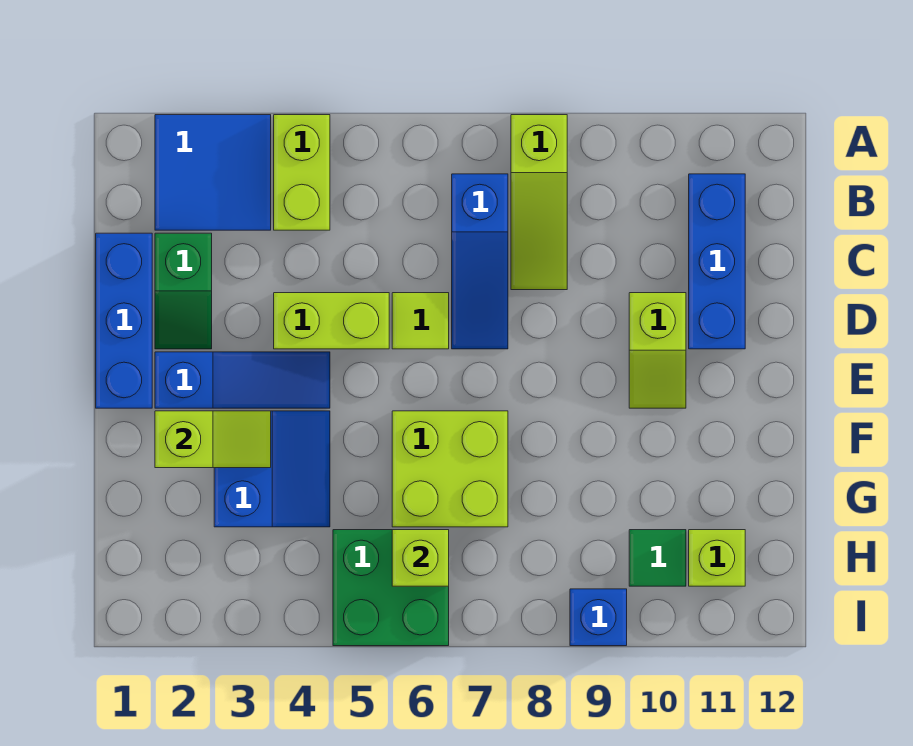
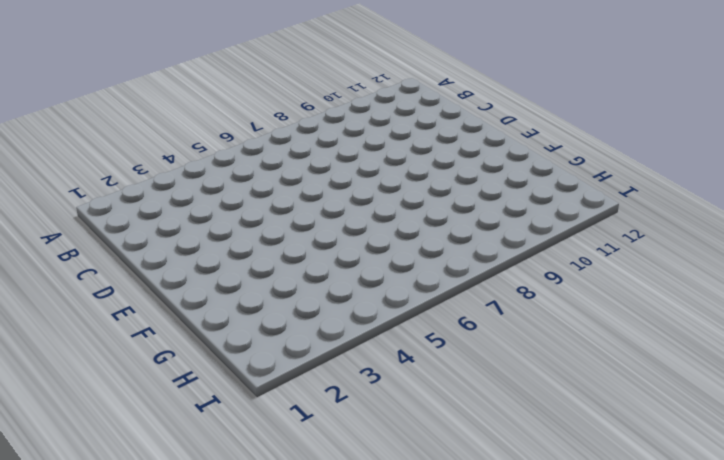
none -> blue 2x2 tile [155,115,271,230]
none -> lime 1x2 brick [274,115,330,230]
none -> lime 1x3 slope [511,115,567,290]

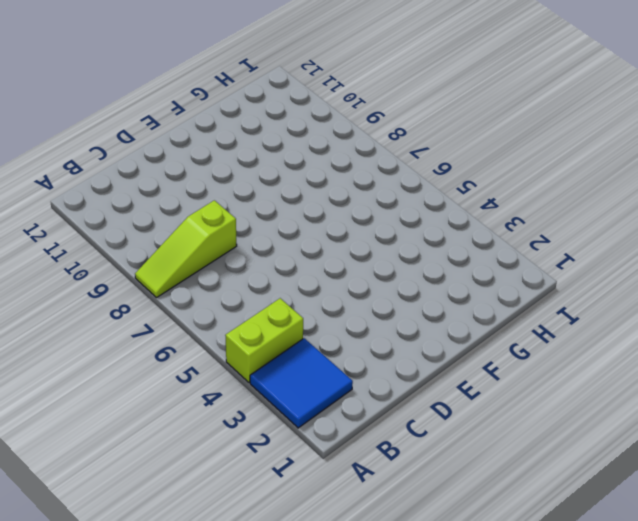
lime 1x3 slope [135,200,237,298] -> lime 1x3 slope turned to [511,115,567,290]
none -> blue 1x3 slope [452,174,508,349]
none -> blue 1x3 brick [689,174,745,349]
none -> blue 1x3 brick [96,233,152,408]

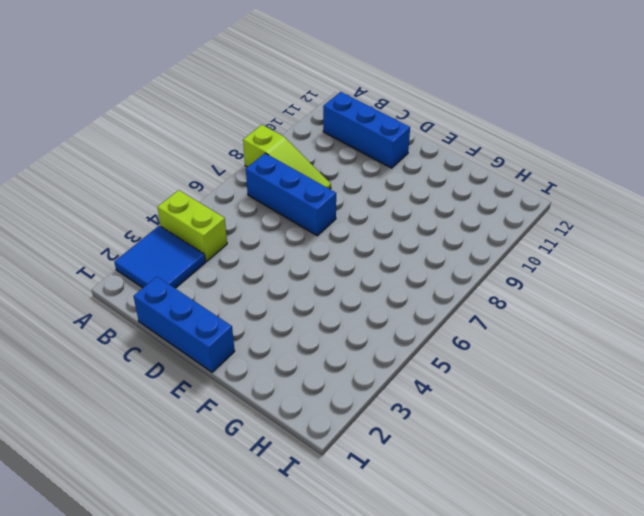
blue 1x3 brick [246,153,336,236] -> blue 1x3 slope [452,174,508,349]
none -> green 1x2 slope [155,233,212,349]
none -> lime 1x2 brick [274,293,389,349]
none -> lime 1x1 tile [392,293,449,349]

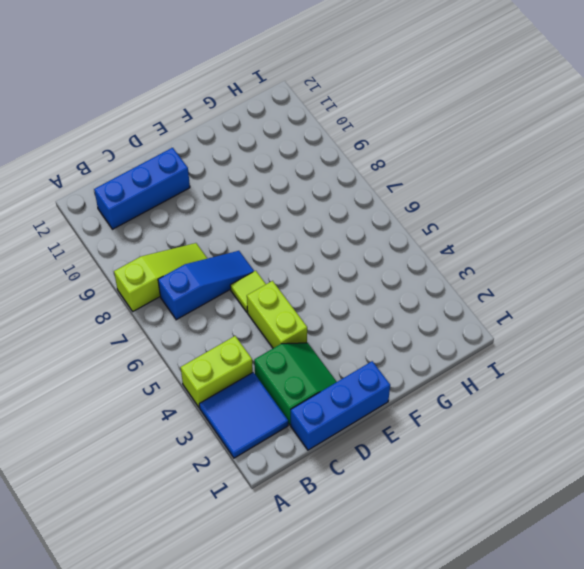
green 2x2 slope [254,343,337,425] -> green 1x2 slope [155,233,212,349]
none -> lime 1x2 slope [629,293,686,408]
none -> blue 1x3 slope [155,352,330,408]
none -> blue 2x2 slope [214,411,330,527]

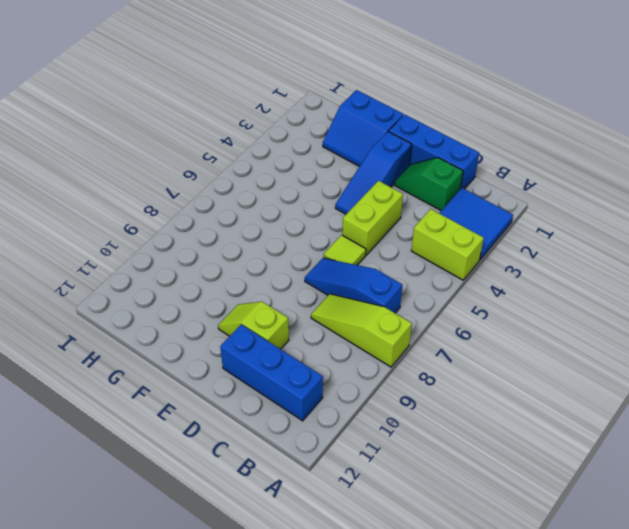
blue 2x2 slope [323,90,403,167] -> blue 2x2 slope moved to [214,411,330,527]
none -> lime 2x2 brick [392,411,508,527]
none -> green 2x2 brick [333,530,449,646]
none -> green 1x1 tile [629,530,686,586]

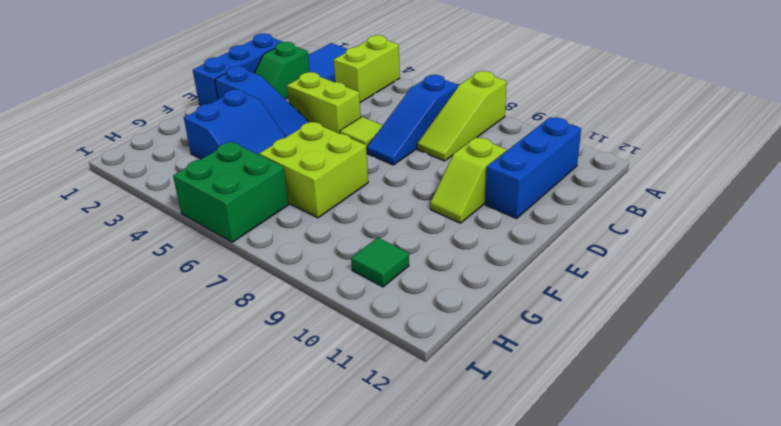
none -> lime 1x1 brick [689,530,745,586]
none -> blue 1x1 brick [570,589,627,646]
none -> lime 1x2 slope [155,411,271,468]

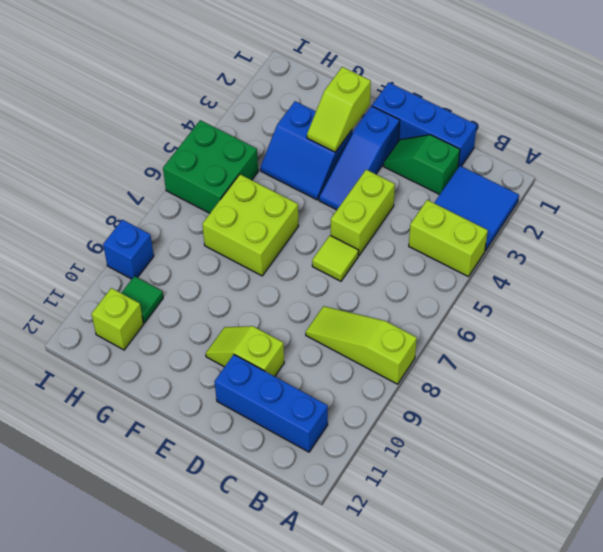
none -> blue 1x3 slope [452,174,508,349]
none -> lime 1x1 brick [392,530,449,586]

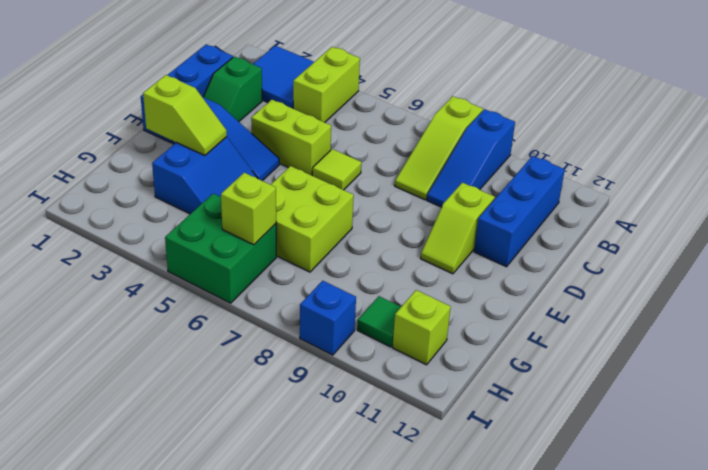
blue 1x3 slope [427,109,515,207] -> blue 1x3 slope moved to [452,174,508,349]

